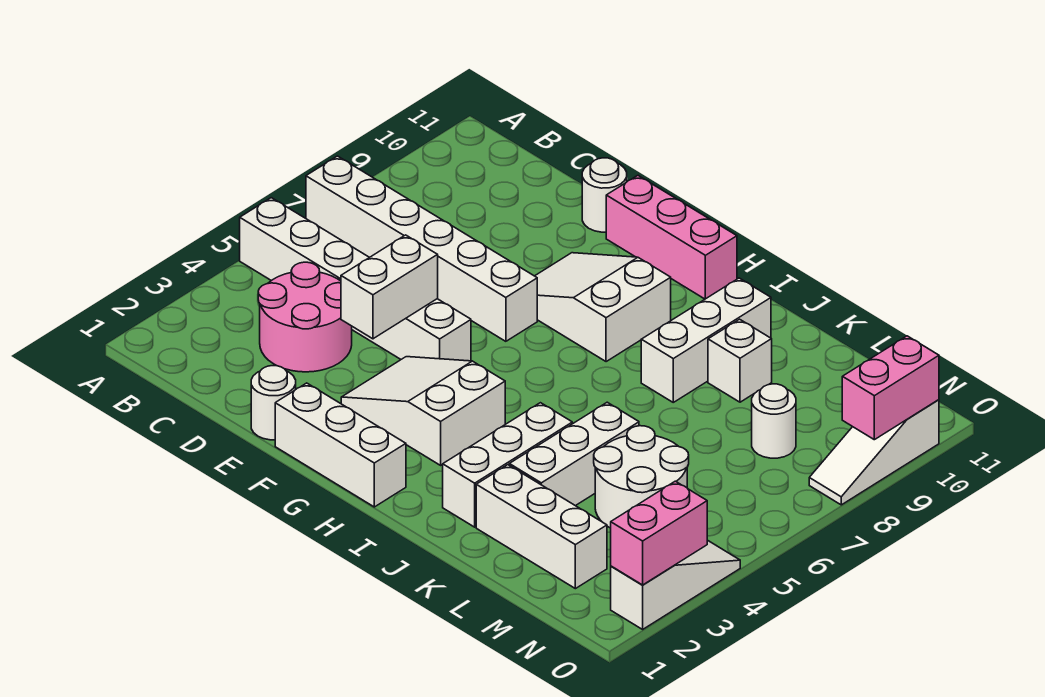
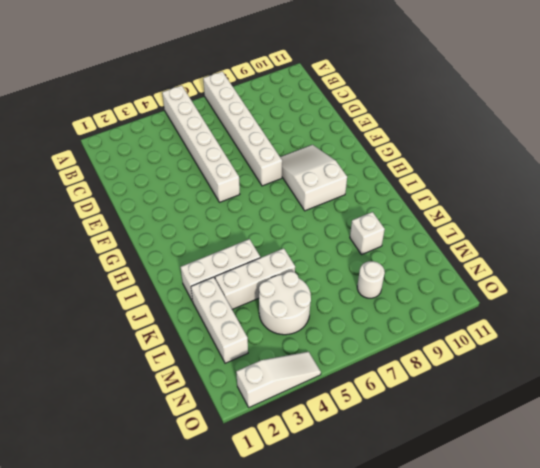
none -> pink 2x2 round brick [258,262,352,372]
none -> white 1x1 round brick [251,366,296,440]
none -> white 1x1 round brick [582,158,627,232]

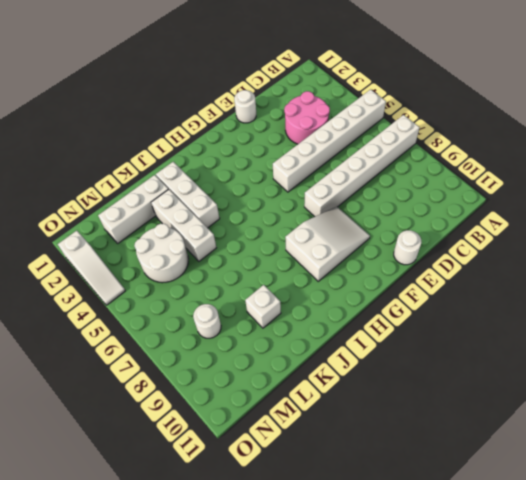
none -> white 1x3 brick [275,383,406,507]
none -> white 2x3 slope [341,357,505,465]
none -> pink 1x3 brick [606,176,737,299]

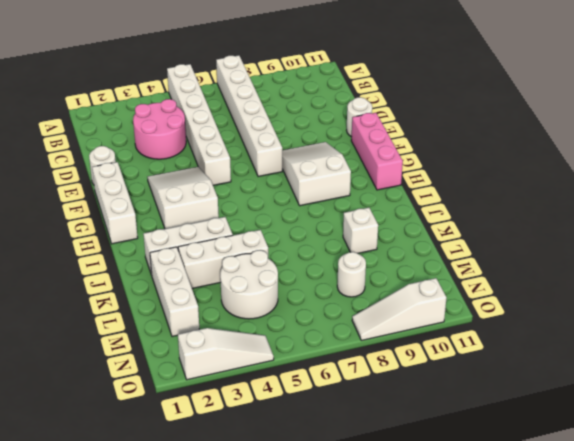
none -> white 1x3 brick [641,278,771,402]
none -> white 1x2 brick [341,235,438,339]
none -> pink 1x2 brick [611,481,707,585]

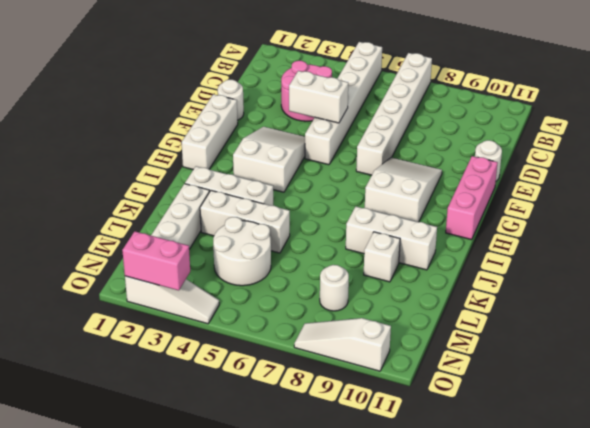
none -> pink 1x2 brick [842,336,939,440]

